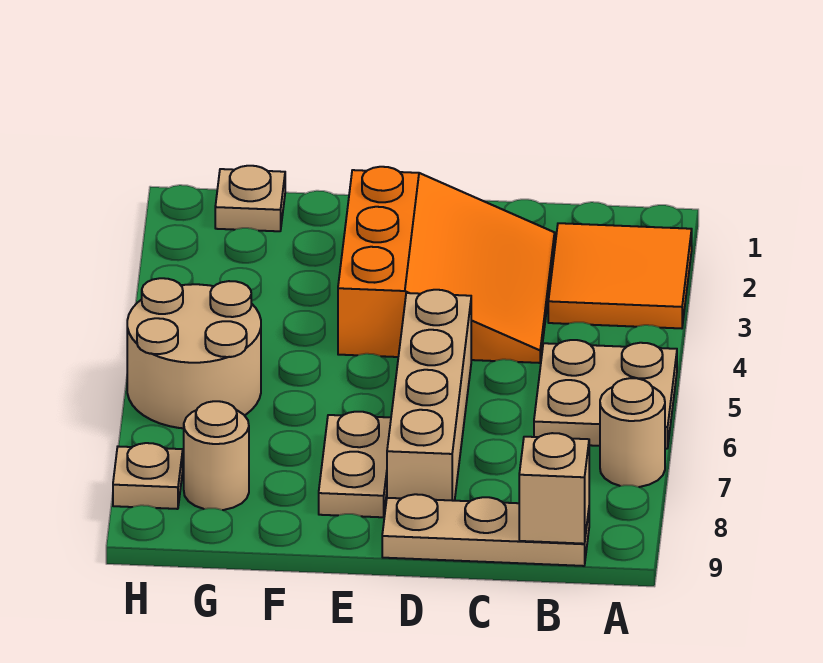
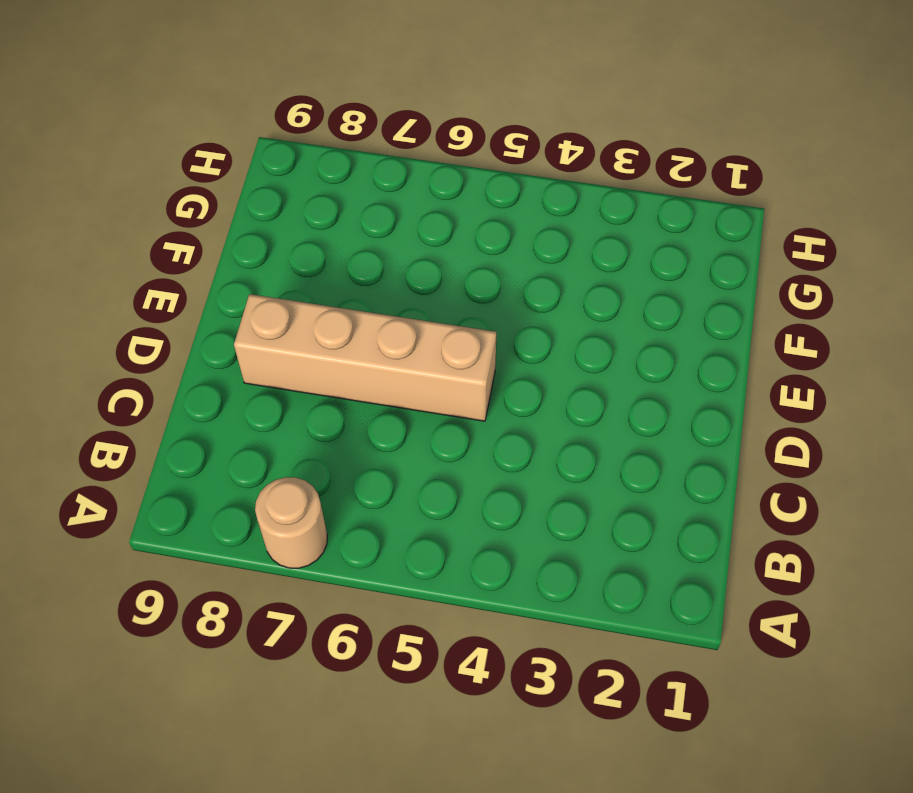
none -> orange 2x2 tile [548,223,692,328]
none -> tan 2x2 plate [534,340,677,449]
none -> tan 1x3 plate [382,494,589,566]

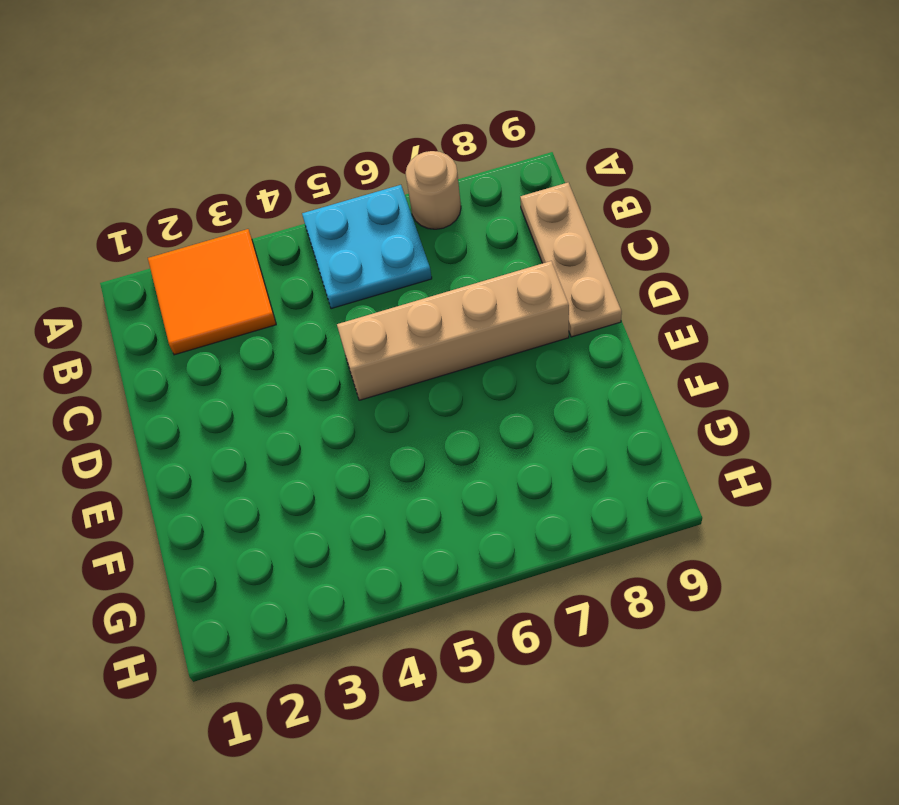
cyan 2x2 plate [302,185,432,309] -> tan 2x2 plate [534,340,677,449]
none -> orange 3x3 slope [338,167,555,363]
none -> tan 1x2 plate [319,412,391,517]
none -> tan 1x1 plate [215,166,285,231]

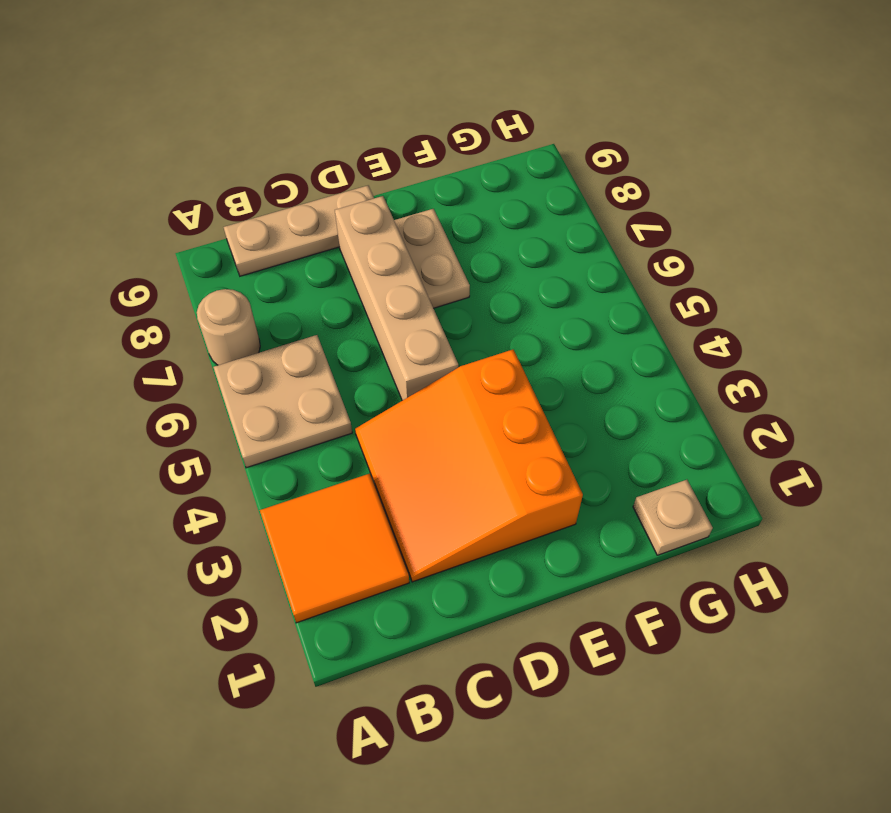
none -> tan 2x2 round brick [127,278,261,428]
none -> tan 1x1 round brick [184,401,249,510]
none -> tan 1x1 plate [113,443,183,509]

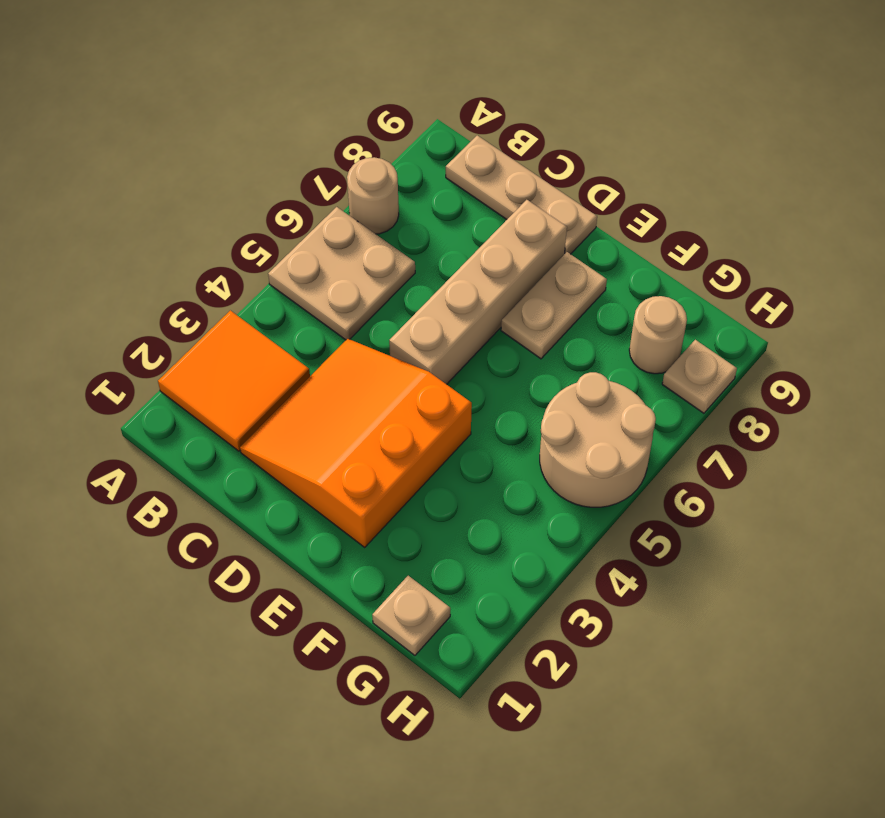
none -> tan 1x1 brick [519,433,589,544]

